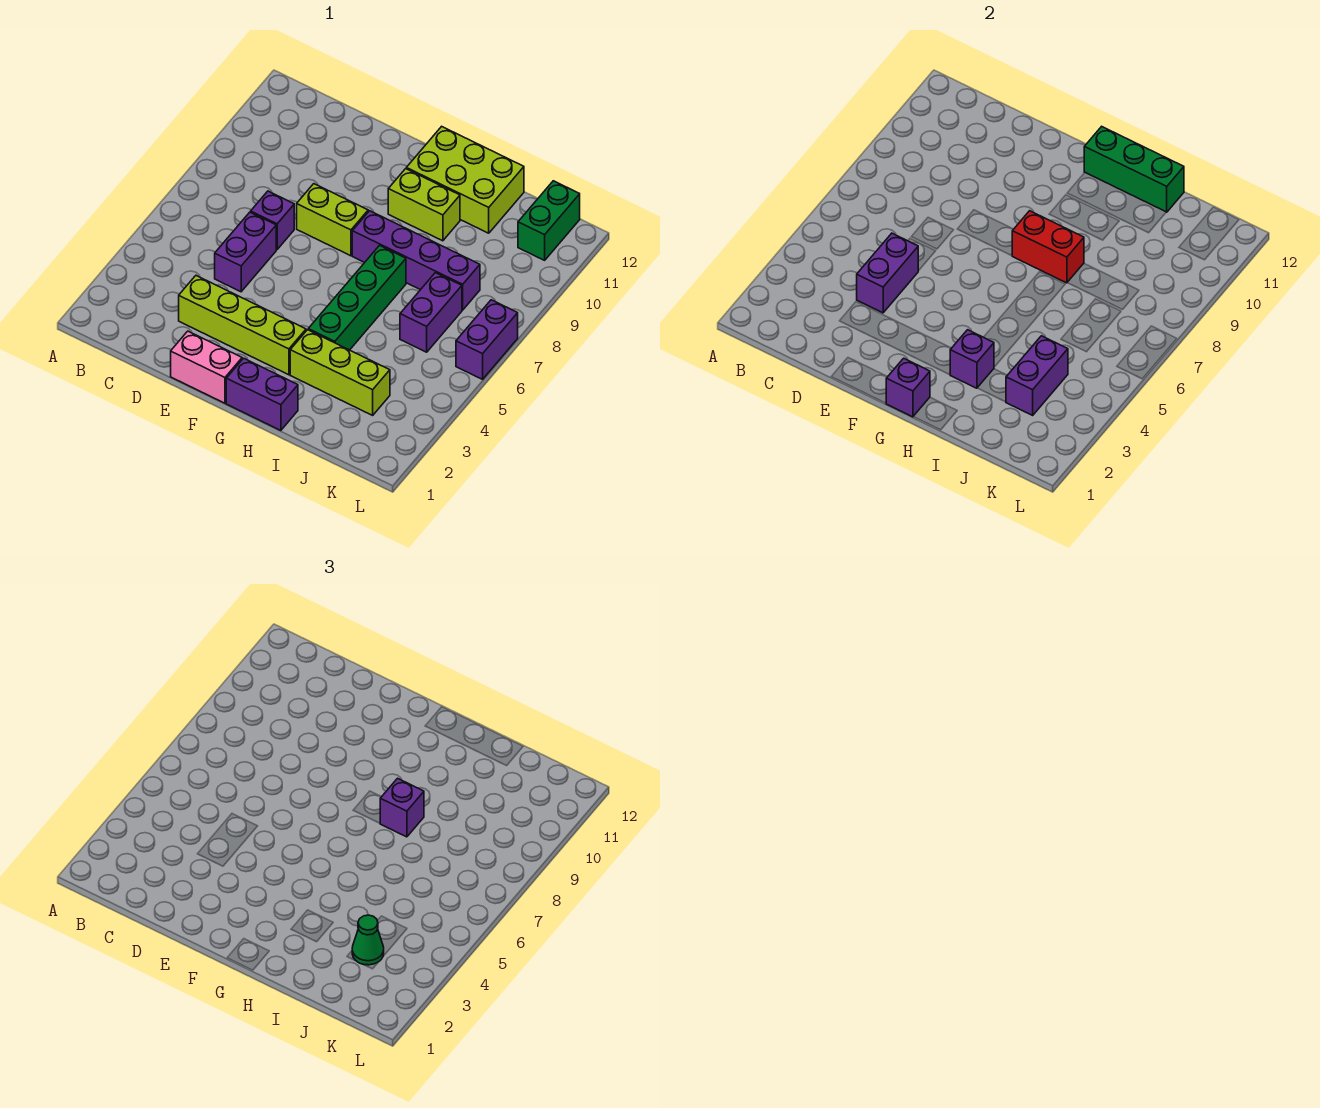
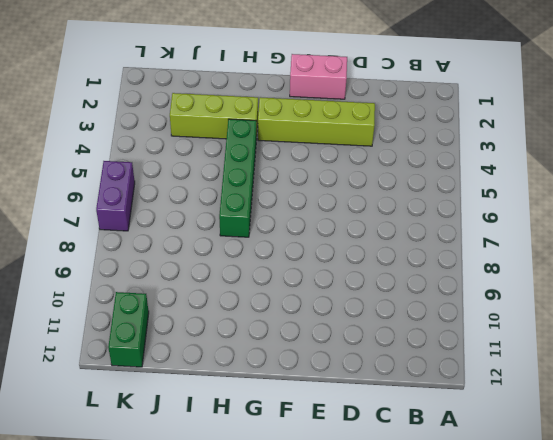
none -> purple 1x2 brick [215,212,276,292]
none -> purple 1x1 brick [251,191,294,250]
none -> lime 1x2 brick [297,184,368,256]

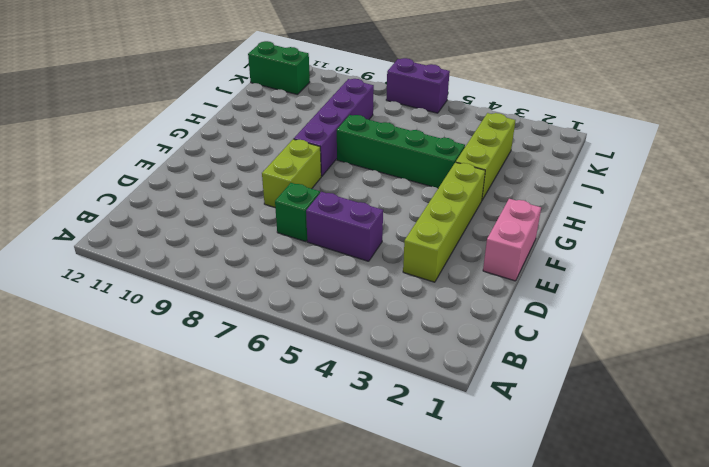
green 1x1 brick [275,183,320,242] -> purple 1x1 brick [251,191,294,250]
none -> purple 1x2 brick [226,358,298,430]
none -> lime 1x2 brick [388,169,460,241]
none -> lime 2x3 brick [406,126,524,233]

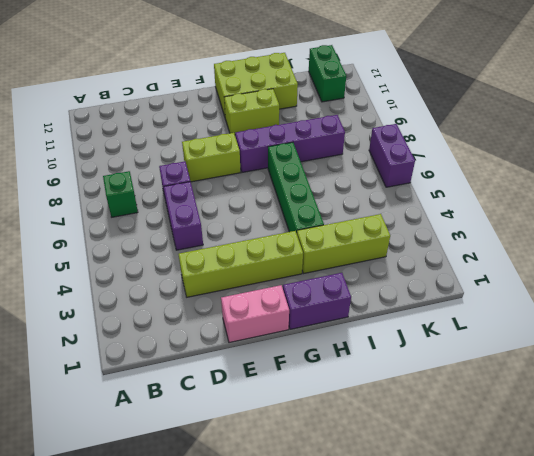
green 1x1 brick [103,171,138,217] -> none
none -> purple 1x2 brick [400,273,462,352]
none -> purple 1x2 brick [857,233,918,313]
none -> purple 1x1 brick [886,358,930,417]

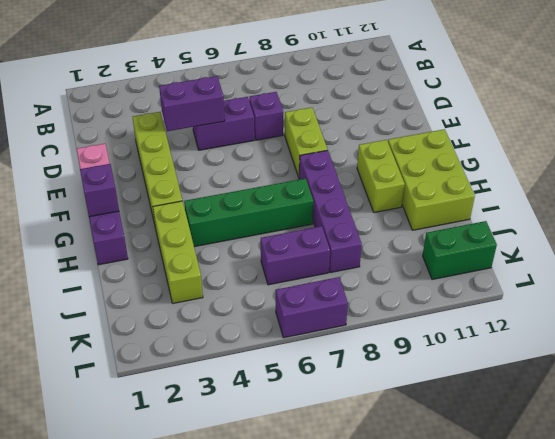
none -> red 1x2 brick [1012,211,1084,283]
none -> green 1x3 brick [1084,126,1184,212]
none -> purple 1x1 brick [950,330,994,388]

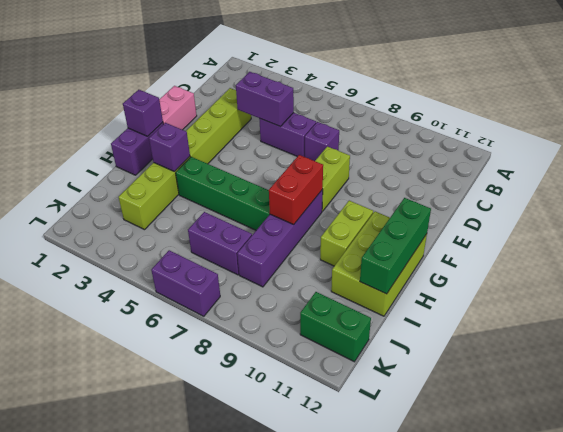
none -> purple 1x2 brick [1006,336,1068,415]
none -> purple 1x1 brick [380,778,424,837]
none -> green 1x1 cone [352,915,384,965]

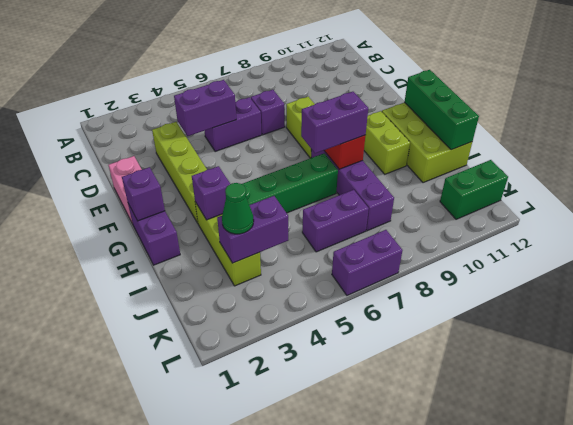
purple 1x2 brick [301,92,368,153] -> purple 1x1 brick [380,778,424,837]

